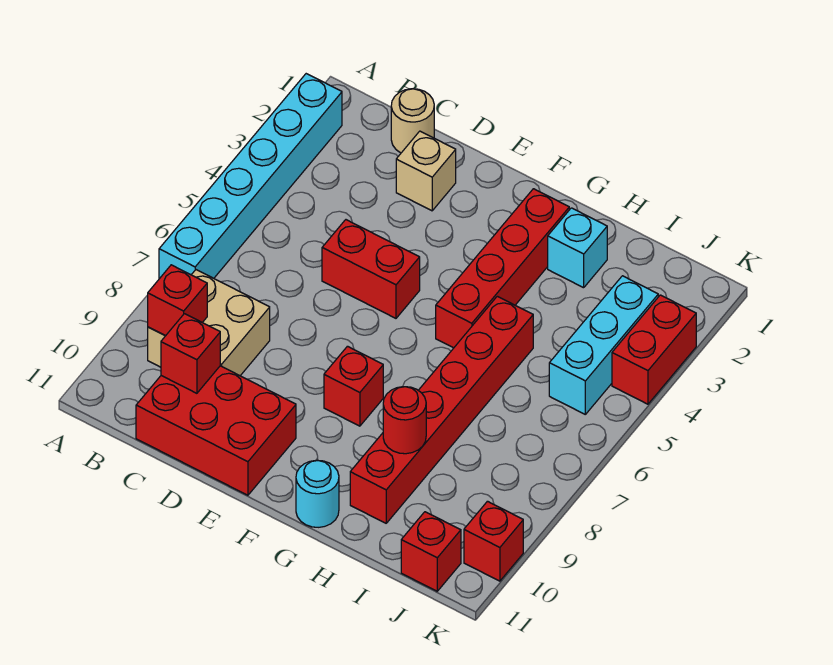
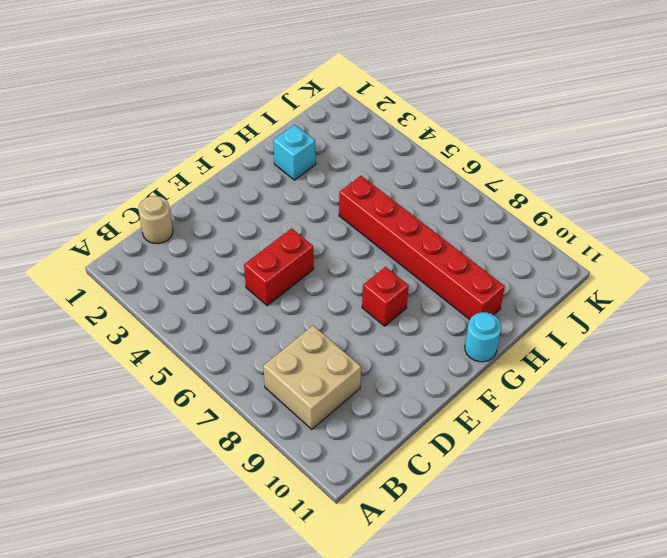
none -> cyan 1x6 brick [159,74,342,279]
none -> red 2x3 brick [136,366,296,495]
none -> tan 1x1 brick [396,131,456,211]

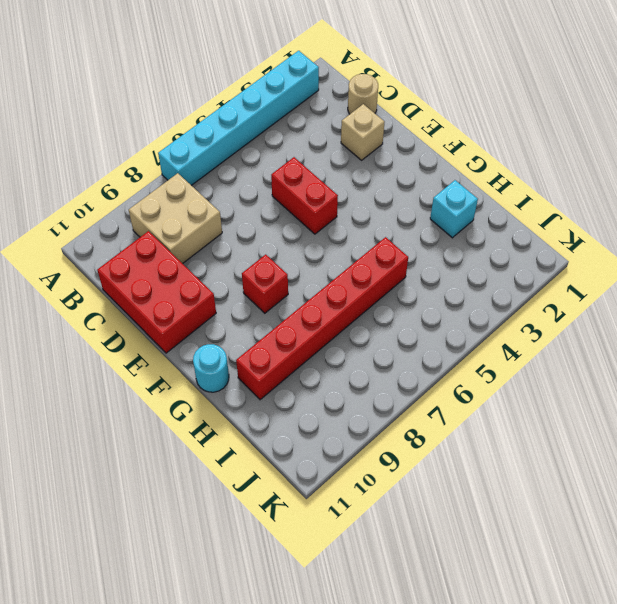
none -> red 1x4 brick [436,189,569,348]
none -> cyan 1x3 brick [549,276,658,414]
none -> red 1x1 brick [401,512,461,591]

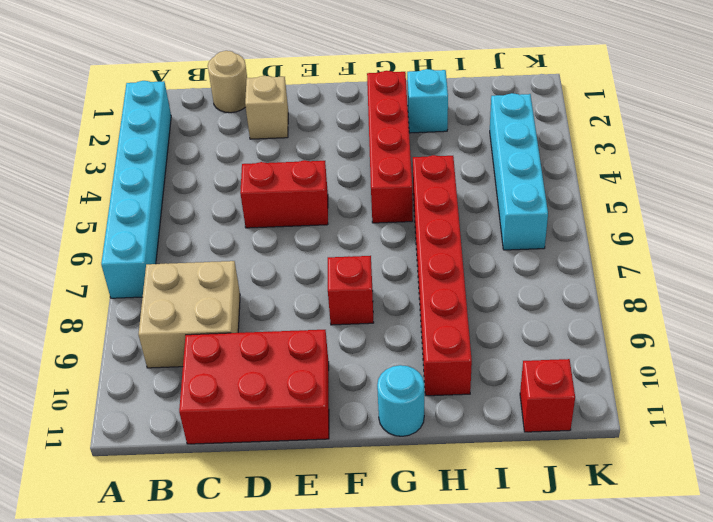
cyan 1x4 brick [490,93,548,250] -> cyan 1x3 brick [549,276,658,414]
none -> red 1x2 brick [612,295,696,404]
none -> red 1x1 brick [464,501,523,581]
none -> red 1x1 brick [148,265,207,336]

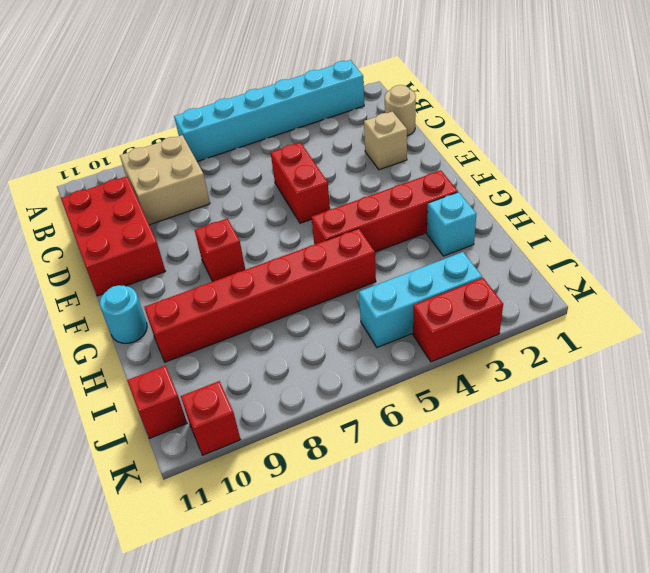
none -> red 1x1 brick [148,265,207,336]
none -> red 1x1 brick [161,314,220,393]
none -> red 1x1 round brick [383,387,426,454]

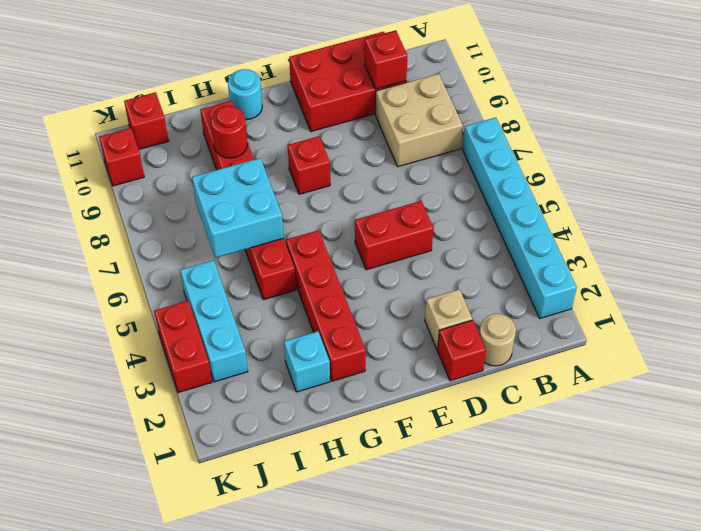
red 1x1 brick [438,320,486,381] -> red 1x1 brick moved to [148,265,207,336]
cyan 2x2 brick [192,158,284,258] -> none

